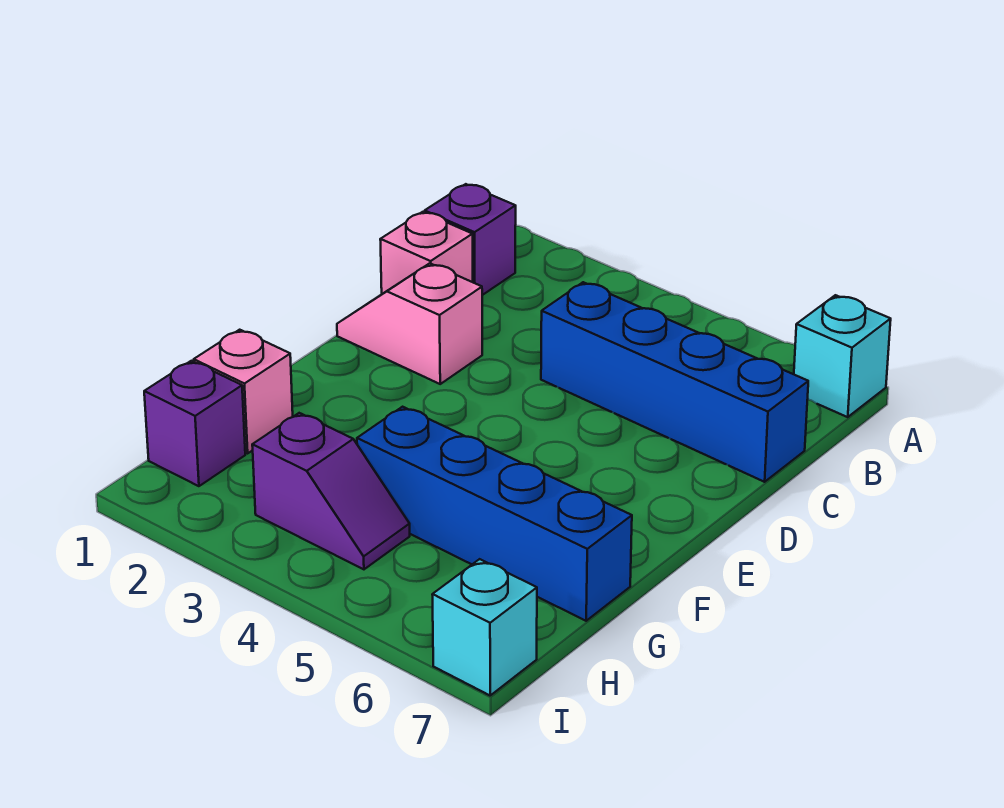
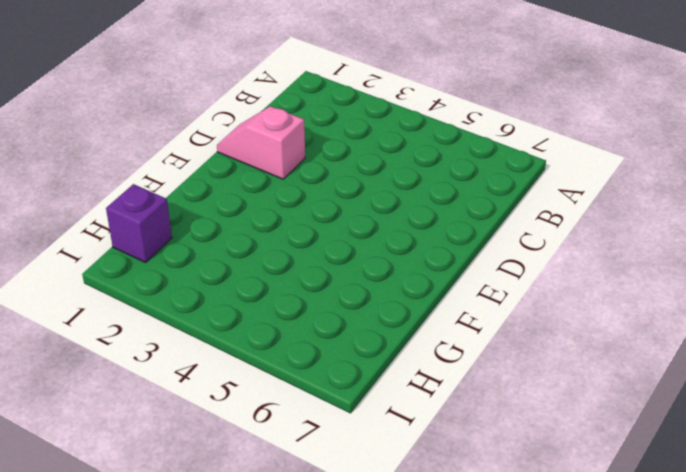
none -> cyan 1x1 brick [794,295,891,417]
none -> purple 1x1 brick [425,184,516,295]

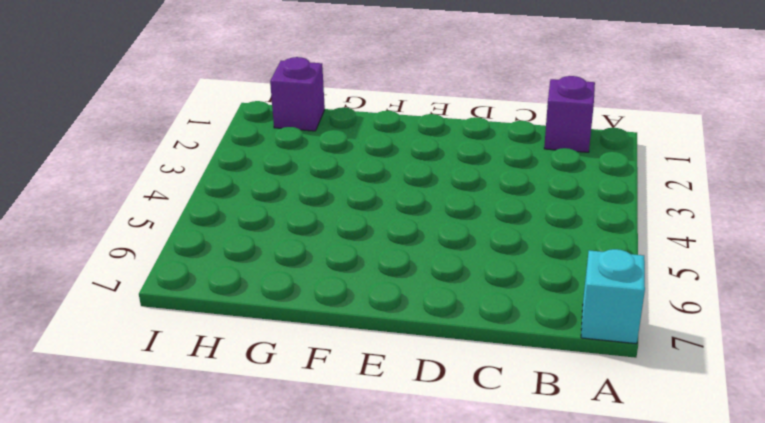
none -> pink 1x1 brick [380,212,473,294]
none -> blue 1x4 brick [541,282,808,482]

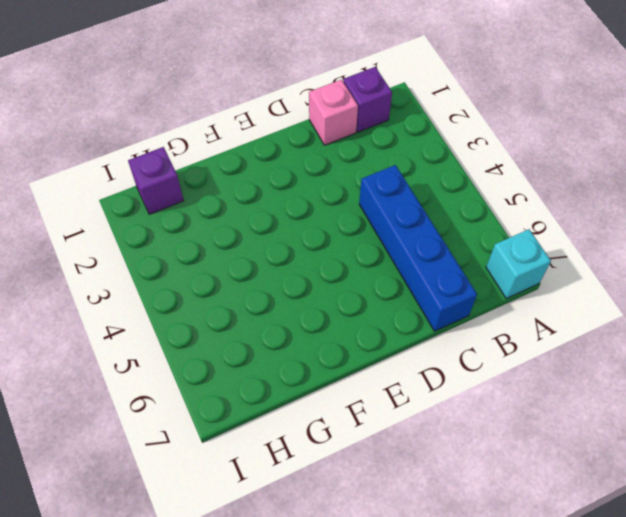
none -> pink 1x2 slope [337,263,482,384]
none -> pink 1x1 brick [194,330,293,453]

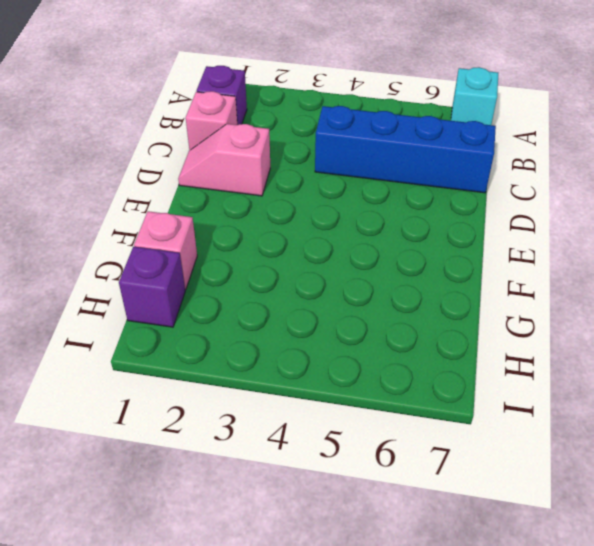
none -> blue 1x4 brick [357,407,632,621]
none -> purple 1x2 slope [252,413,410,569]

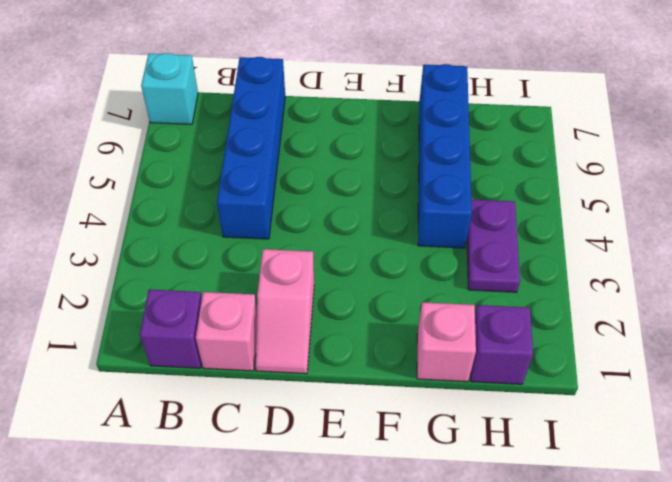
purple 1x2 plate [467,199,520,292] -> purple 1x2 slope [252,413,410,569]
none -> cyan 1x1 brick [432,559,537,695]

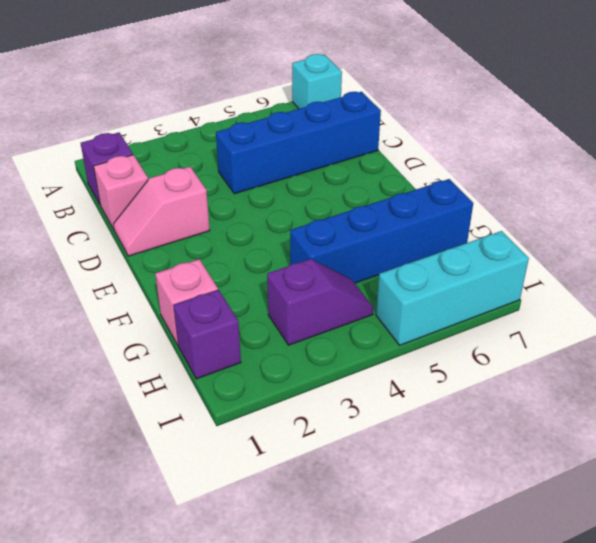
cyan 1x3 brick [376,231,529,345] -> cyan 1x1 brick [432,559,537,695]

